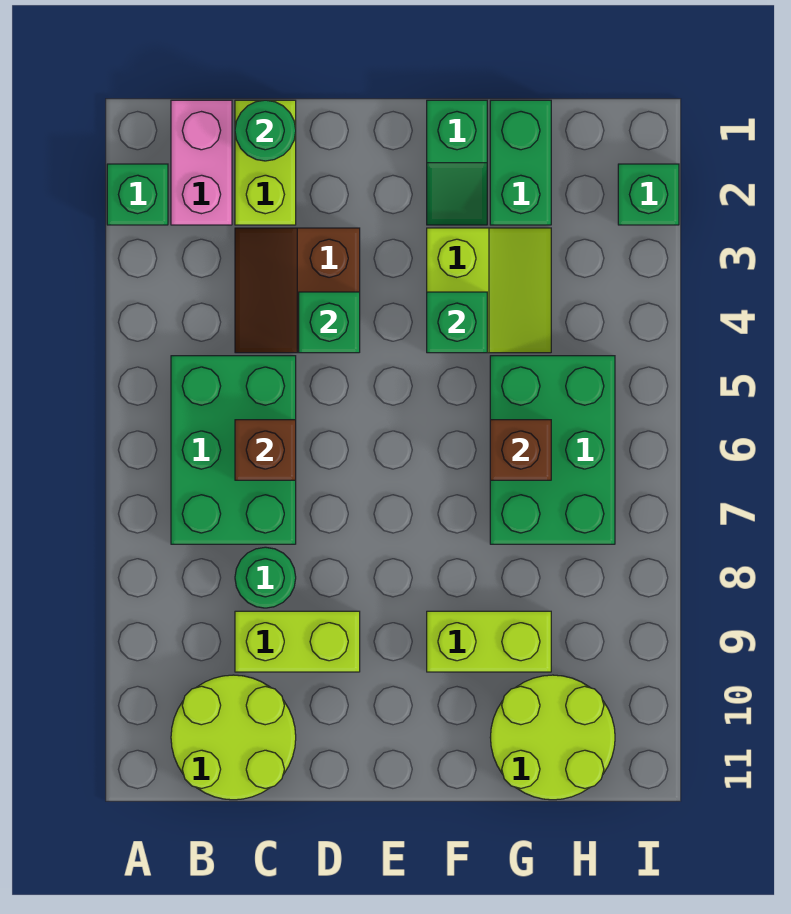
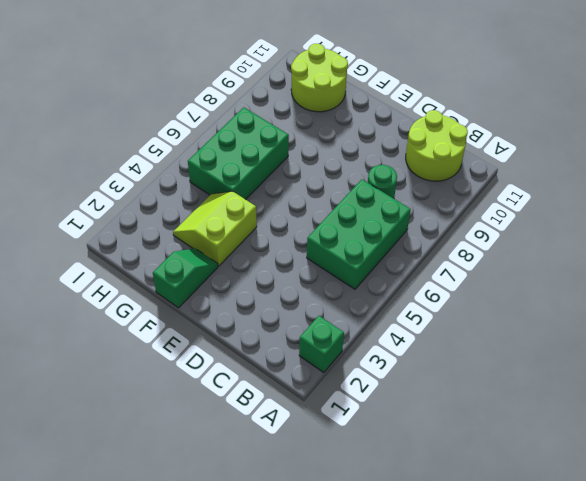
none -> pink 1x2 brick [171,100,232,225]
none -> lime 1x2 brick [235,100,296,225]
none -> brown 2x2 slope [235,228,360,353]

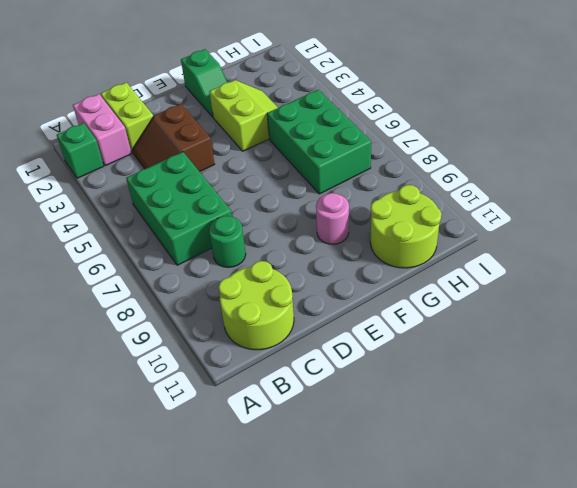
pink 1x1 round brick [316,193,349,244] -> lime 1x2 brick [427,611,551,672]
none -> lime 1x2 brick [235,611,360,672]
none -> green 1x2 brick [490,100,551,225]
none -> green 1x1 brick [618,164,679,225]

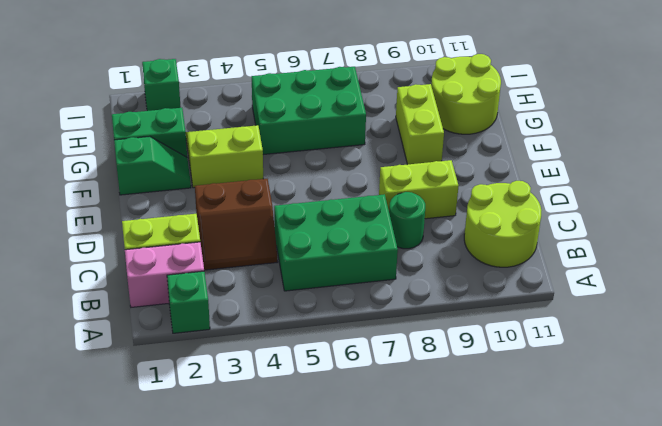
lime 1x2 brick [379,160,458,219] -> lime 1x2 brick turned to [235,611,360,672]
none -> green 1x1 round brick [235,100,296,161]
none -> brown 1x1 brick [235,420,296,480]
none -> green 1x1 brick [299,292,360,353]

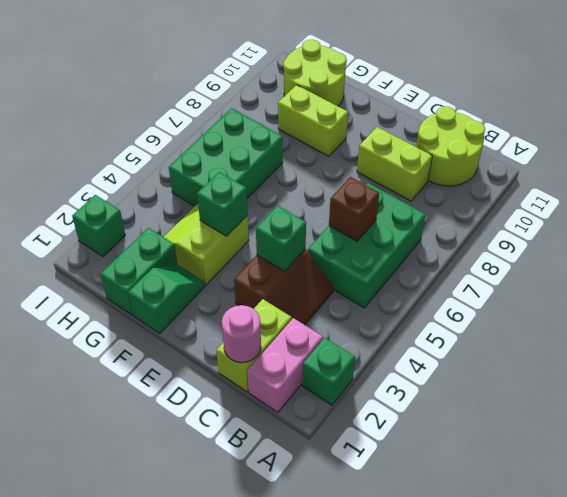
pink 1x1 round brick [222,305,261,363] -> green 1x1 round brick [235,100,296,161]
none -> green 1x1 round brick [235,547,296,608]
none -> brown 1x1 brick [490,420,551,480]

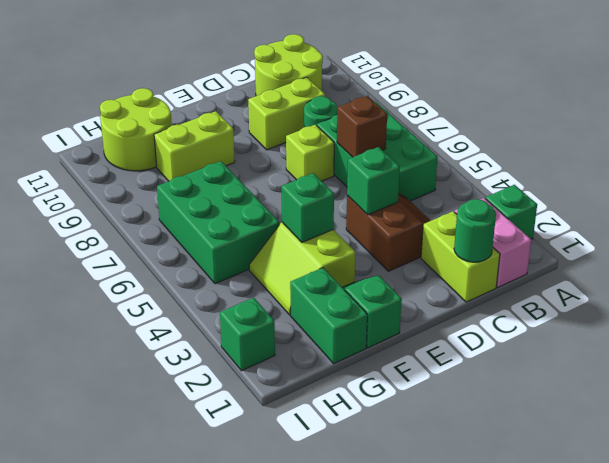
lime 1x1 brick [286,125,334,181] -> none
none -> brown 1x1 brick [490,420,551,480]

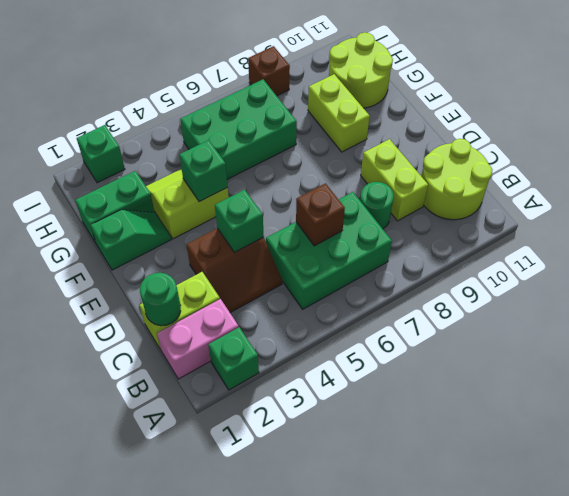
brown 1x1 brick [248,46,290,96] -> brown 1x1 brick moved to [490,420,551,480]

